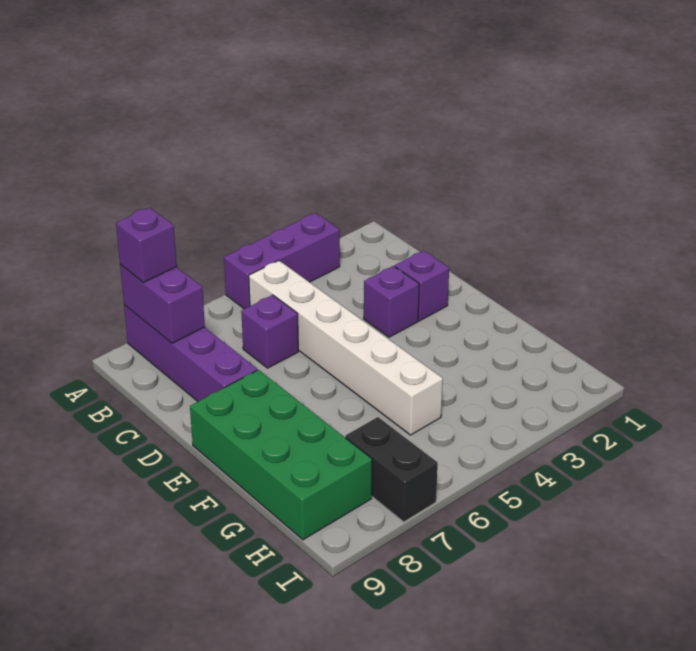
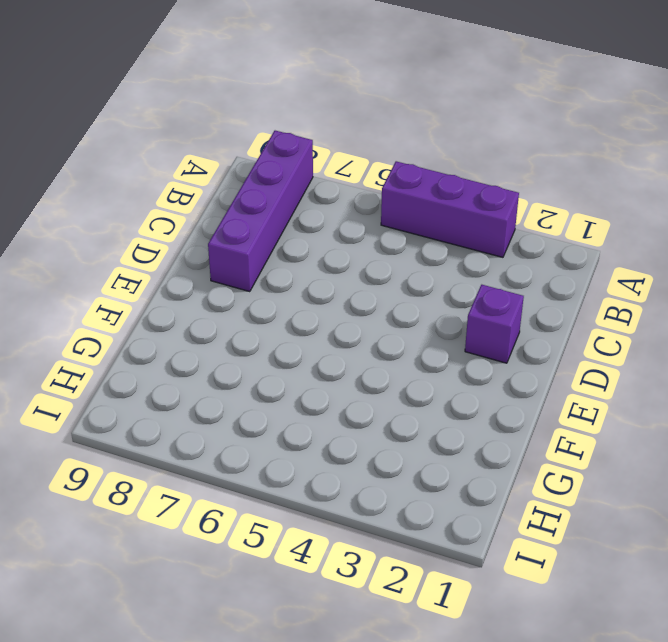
none -> white 1x6 brick [249,261,443,435]
none -> purple 1x1 brick [241,295,298,368]

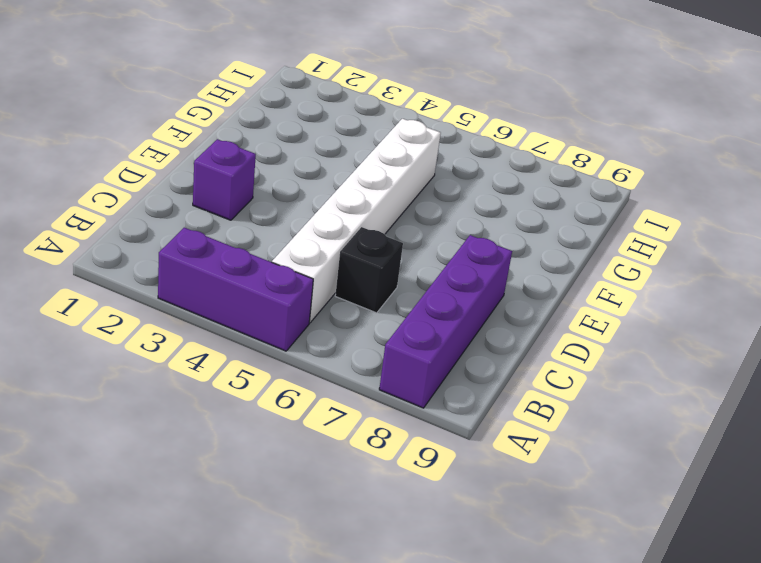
black 1x1 brick [335,227,403,313] -> purple 1x1 brick [241,295,298,368]
none -> purple 1x1 brick [364,266,419,337]
none -> green 2x4 brick [190,370,372,540]

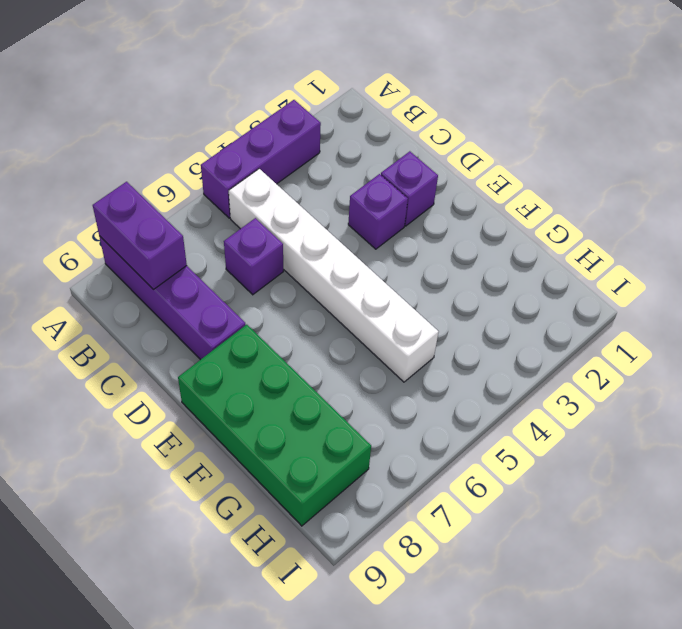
none -> black 1x2 brick [345,417,438,522]
none -> purple 1x1 brick [116,208,177,282]

